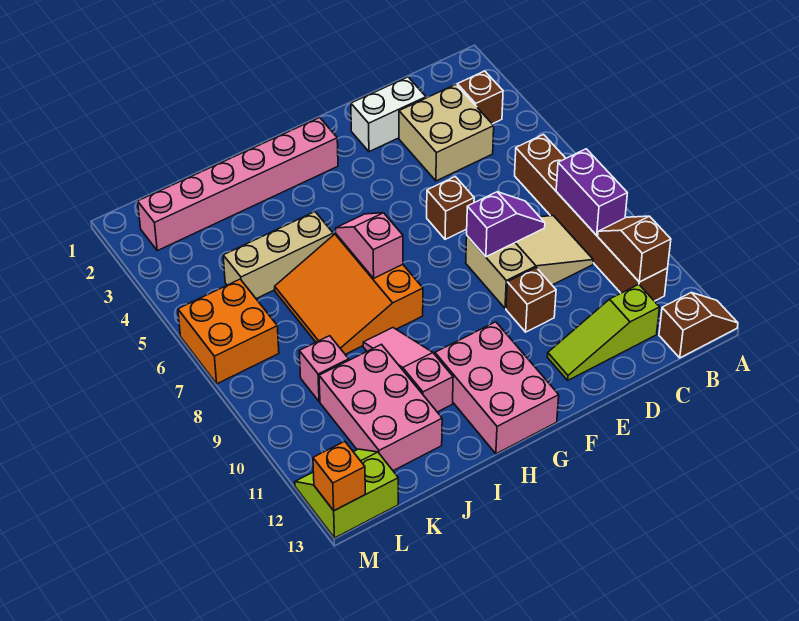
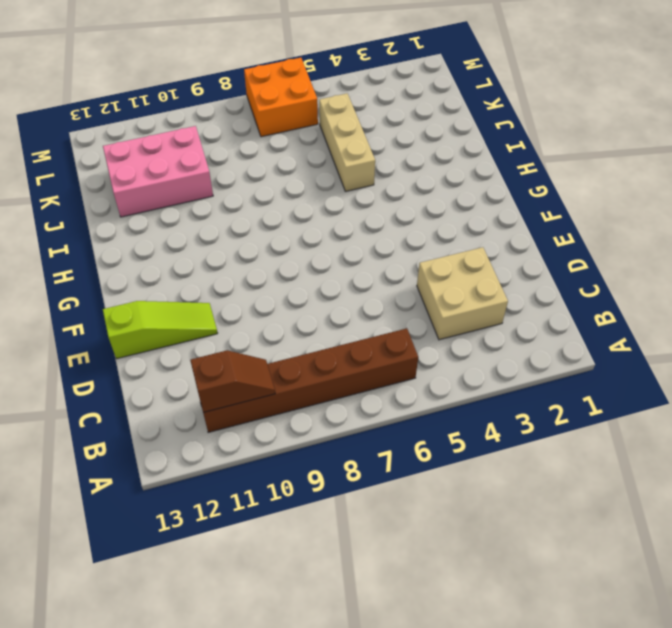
lime 1x3 slope [103,301,218,359] -> lime 1x3 slope turned to [548,284,660,380]
none -> brown 1x2 slope [659,293,738,358]
none -> brown 1x1 brick [457,71,503,124]
none -> tan 2x3 slope [466,216,593,309]

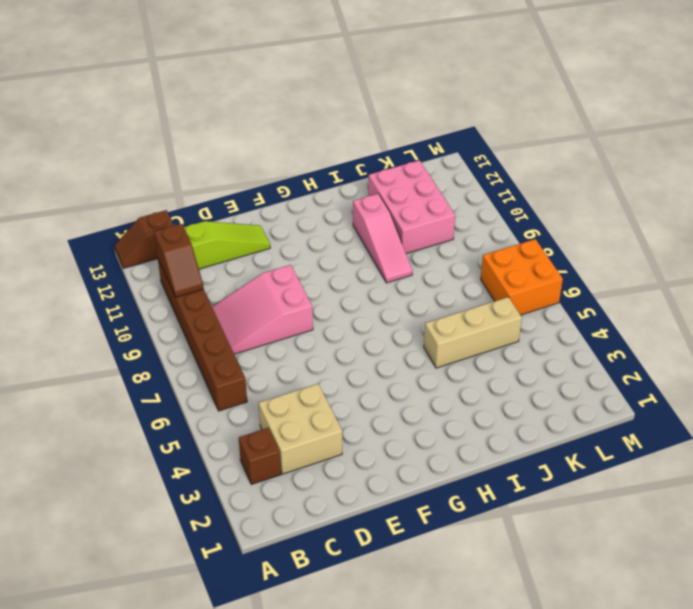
pink 2x3 slope [212,265,313,354] -> tan 2x3 slope [466,216,593,309]
none -> white 1x2 brick [351,77,426,152]
none -> brown 1x1 brick [427,177,474,239]
none -> brown 1x1 brick [506,268,556,332]

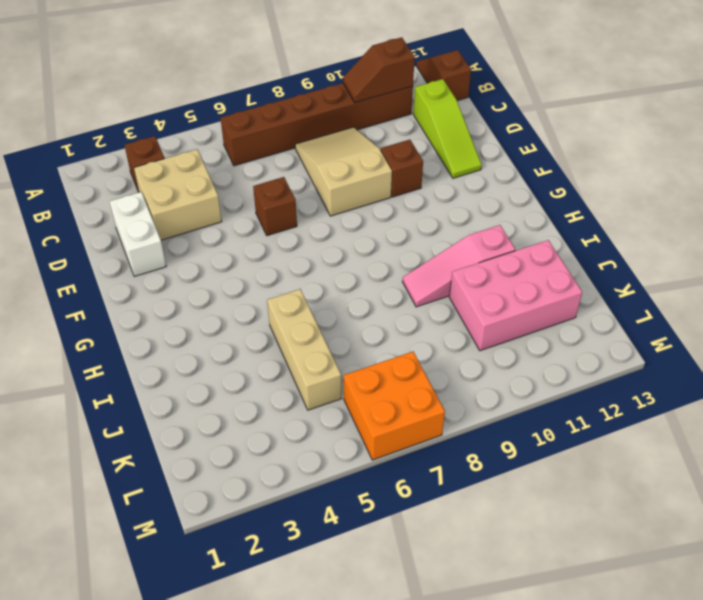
none -> pink 1x6 brick [138,118,338,251]
none -> pink 2x3 brick [435,322,559,454]
none -> orange 3x3 slope [275,234,423,354]

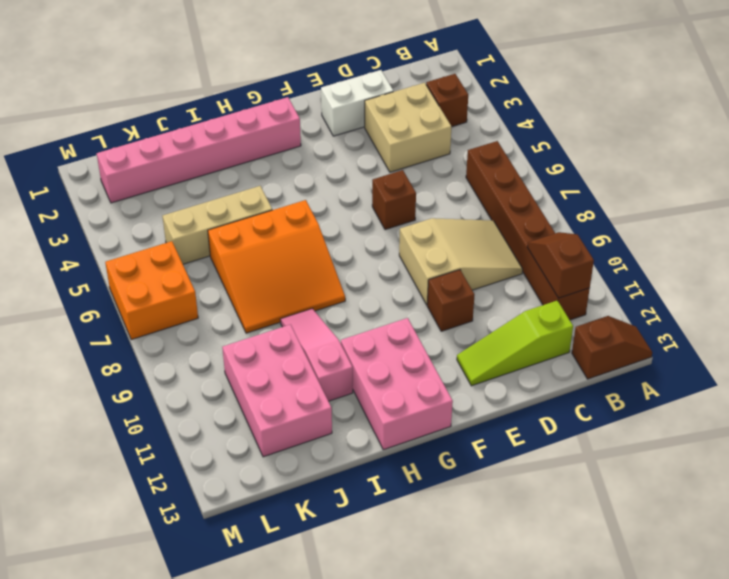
orange 3x3 slope [208,200,345,333] -> orange 3x3 slope turned to [275,234,423,354]
none -> pink 1x1 brick [299,336,349,402]
none -> lime 2x2 slope [295,449,398,538]
none -> purple 1x2 brick [556,149,627,235]

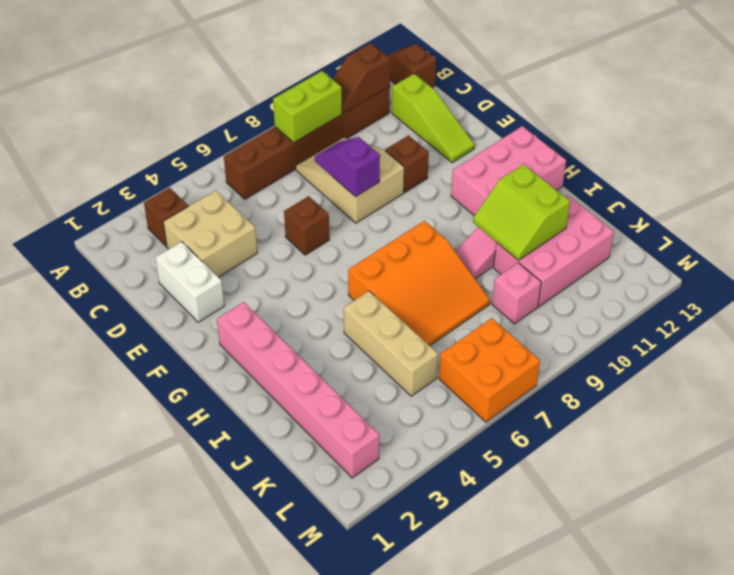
lime 1x2 brick [273,71,342,142] -> purple 1x2 brick [556,149,627,235]
lime 2x2 slope [473,164,570,260] -> lime 2x2 slope moved to [295,449,398,538]
none -> pink 1x2 slope [336,213,403,278]
none -> orange 1x1 brick [313,441,365,511]

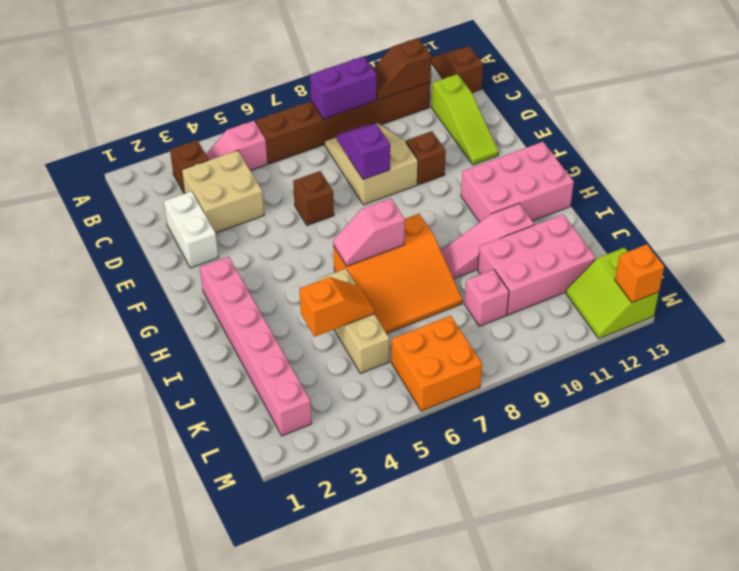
pink 1x2 slope [206,121,268,171] -> none
orange 1x2 slope [299,277,374,337] -> none

